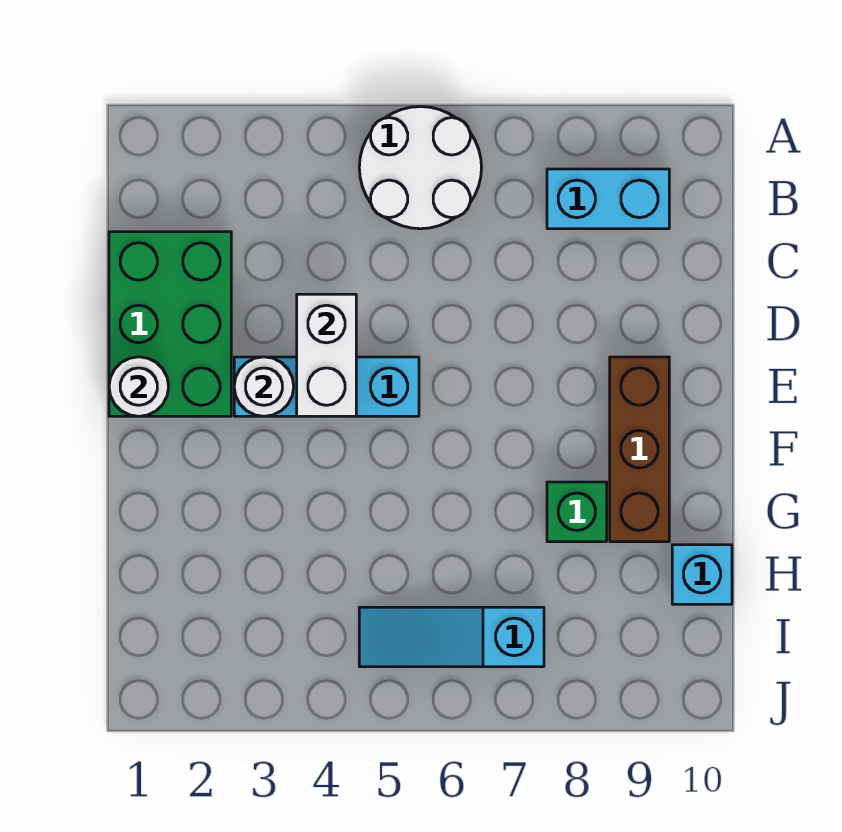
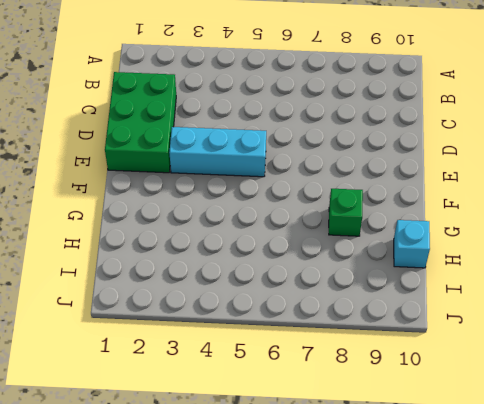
none -> white 2x2 round brick [359,107,482,229]
none -> cyan 1x2 brick [547,169,669,229]

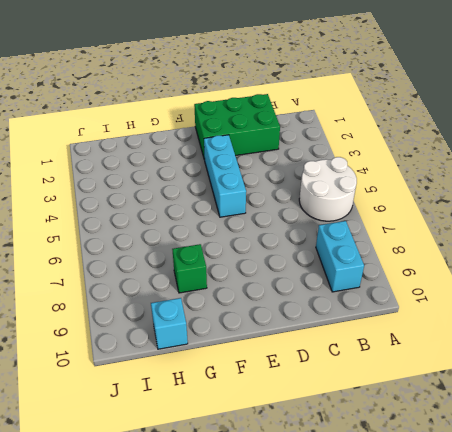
none -> brown 1x3 brick [610,357,669,542]
none -> cyan 1x3 slope [359,607,544,667]

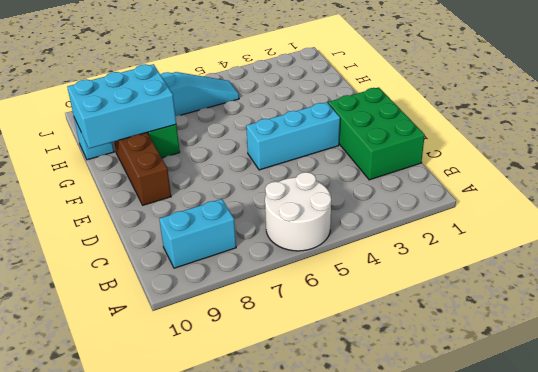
cyan 2x3 brick [67,64,176,148] -> none
none -> white 1x2 brick [297,294,356,416]
none -> white 1x1 round brick [109,357,169,416]

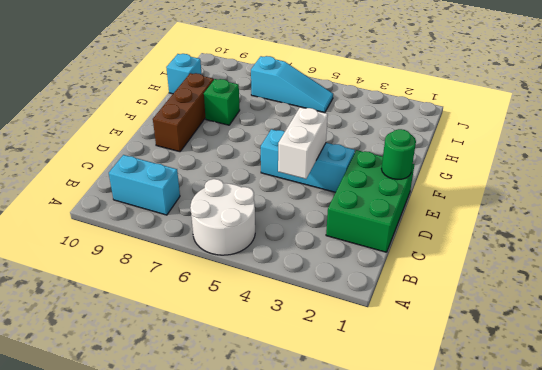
green 1x1 round brick [381,129,416,180] -> white 1x1 round brick [109,357,169,416]
none -> white 1x1 round brick [234,357,294,416]

